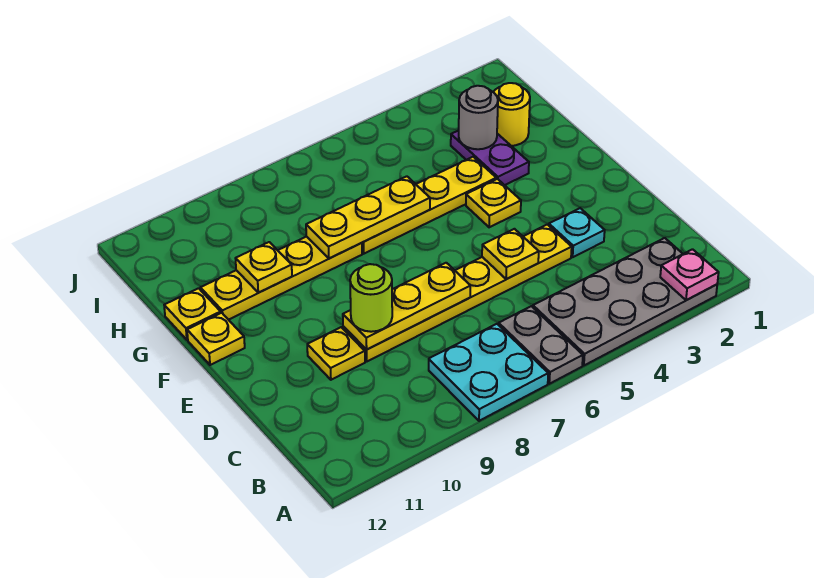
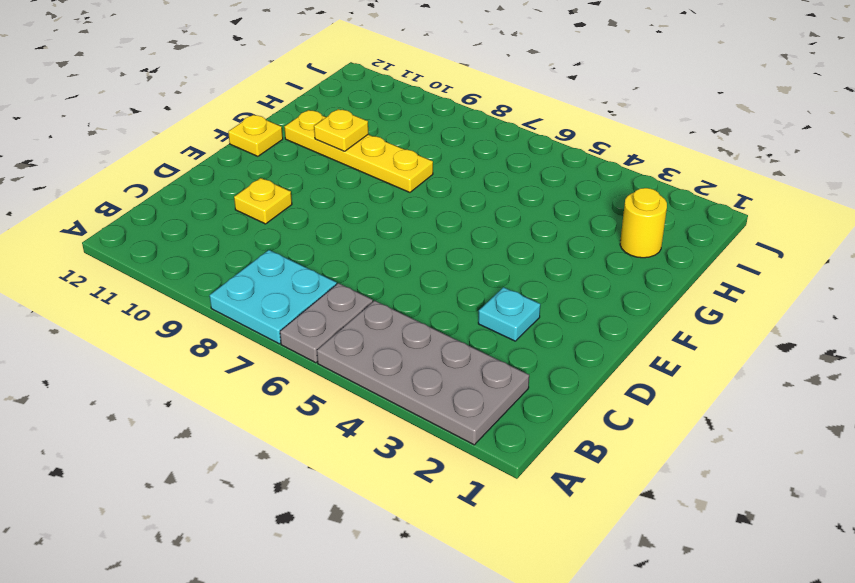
none -> yellow 1x6 plate [343,225,572,361]
none -> yellow 1x1 plate [466,179,521,227]
none -> purple 1x2 plate [451,130,529,185]

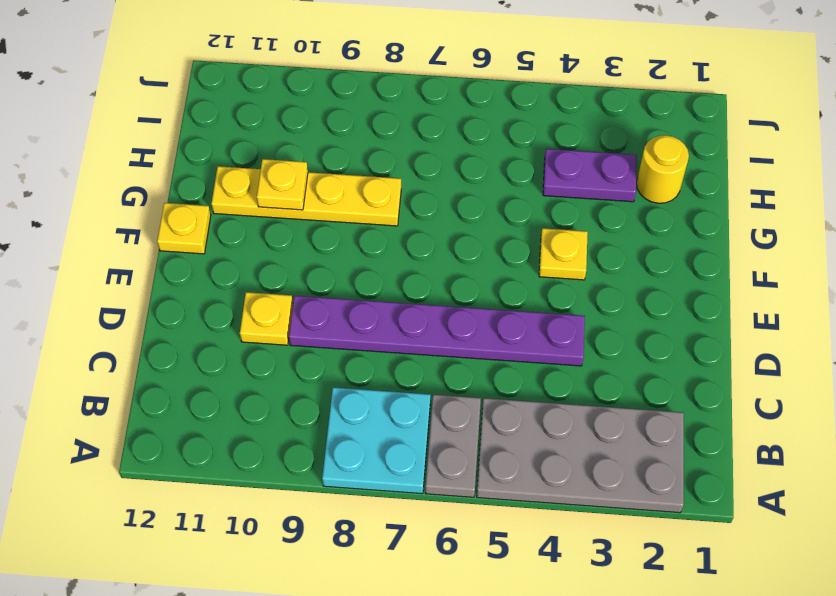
purple 1x6 plate [289,296,585,366] -> yellow 1x6 plate [343,225,572,361]
purple 1x2 plate [543,149,637,202] -> purple 1x2 plate turned to [451,130,529,185]
none -> cyan 1x1 plate [549,208,605,257]
none -> yellow 1x4 plate [362,157,496,254]
none -> yellow 1x1 plate [164,288,221,340]

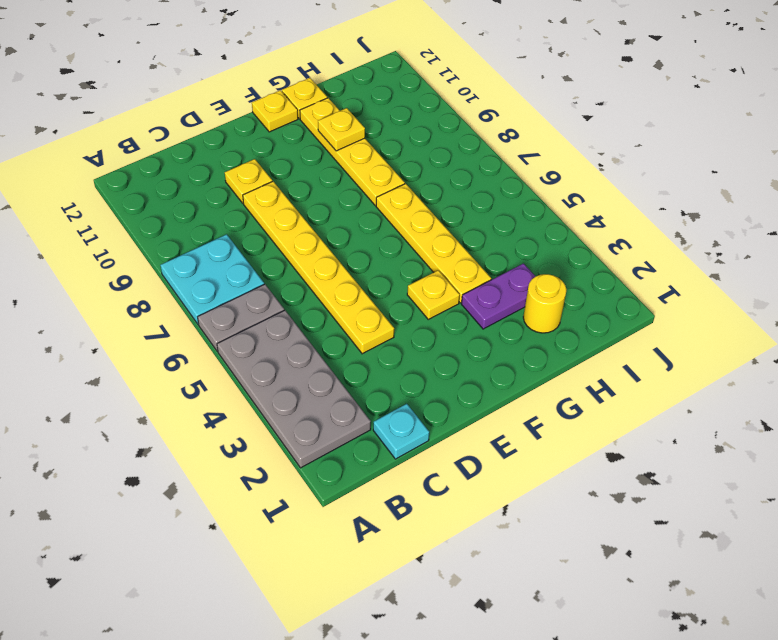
cyan 1x1 plate [373,404,429,459] -> cyan 1x1 plate moved to [549,208,605,257]
none -> pink 1x1 plate [660,249,719,300]
none -> yellow 1x1 plate [482,229,539,279]
none -> yellow 1x3 plate [343,263,470,350]

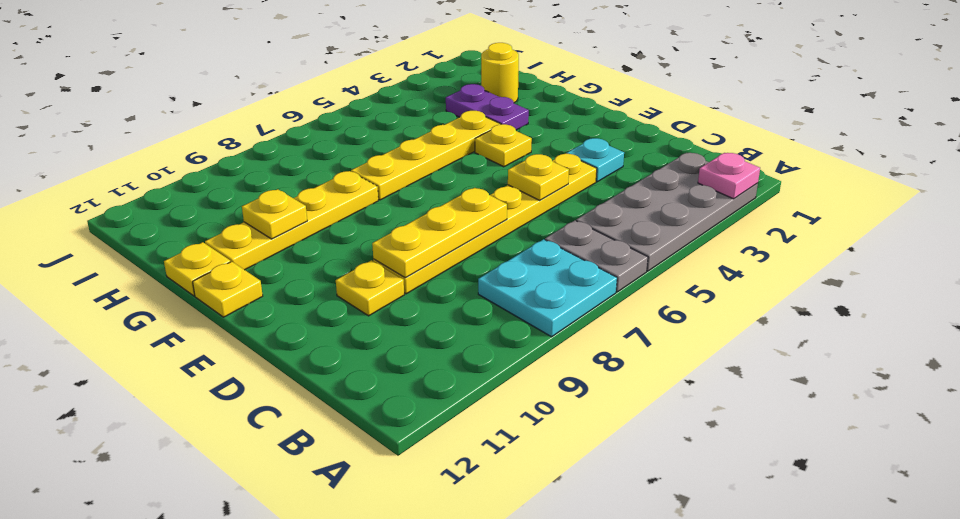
none -> yellow 1x3 plate [306,176,430,258]
none -> grey 1x1 round brick [459,86,498,149]
none -> lime 1x1 round brick [350,264,392,332]

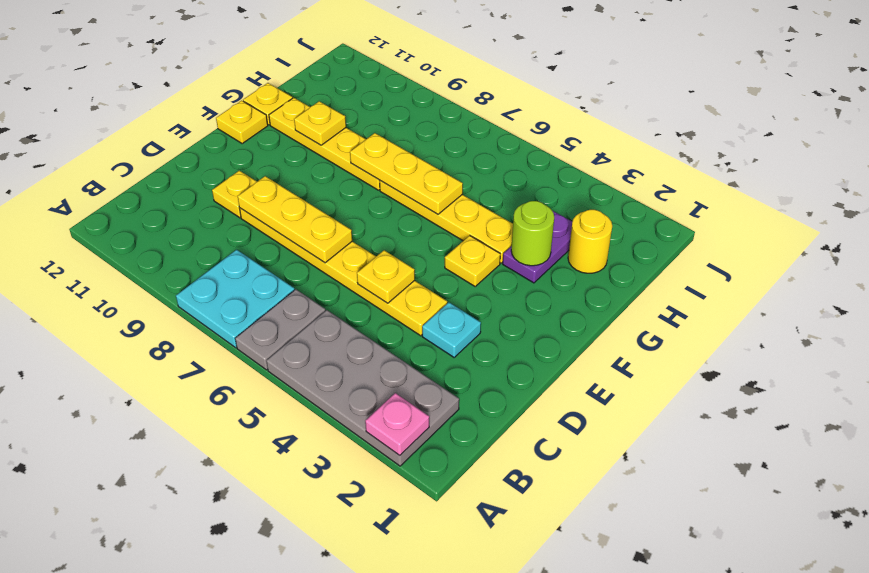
lime 1x1 round brick [511,201,554,266] -> lime 1x1 round brick moved to [350,264,392,332]
none -> grey 1x1 round brick [459,86,498,149]

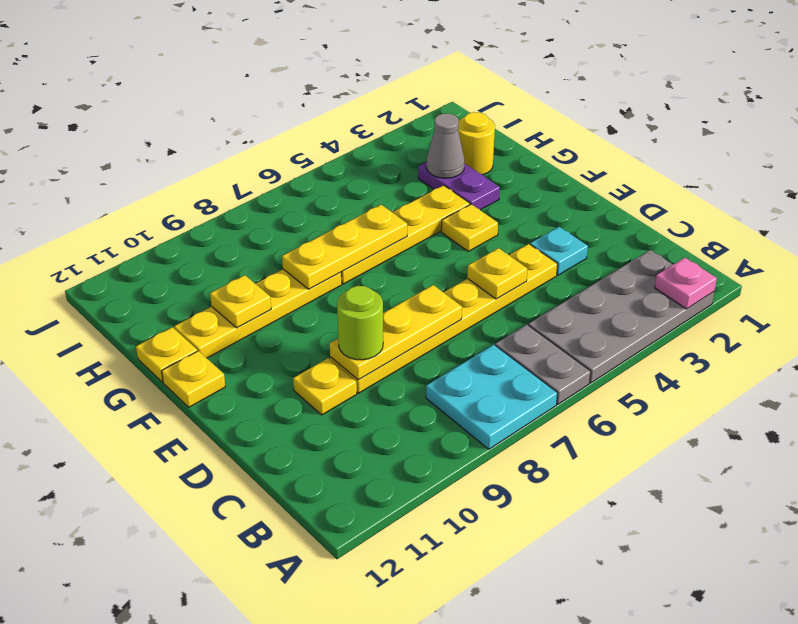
grey 1x1 cone [426,113,465,178] -> grey 1x1 round brick [459,86,498,149]

